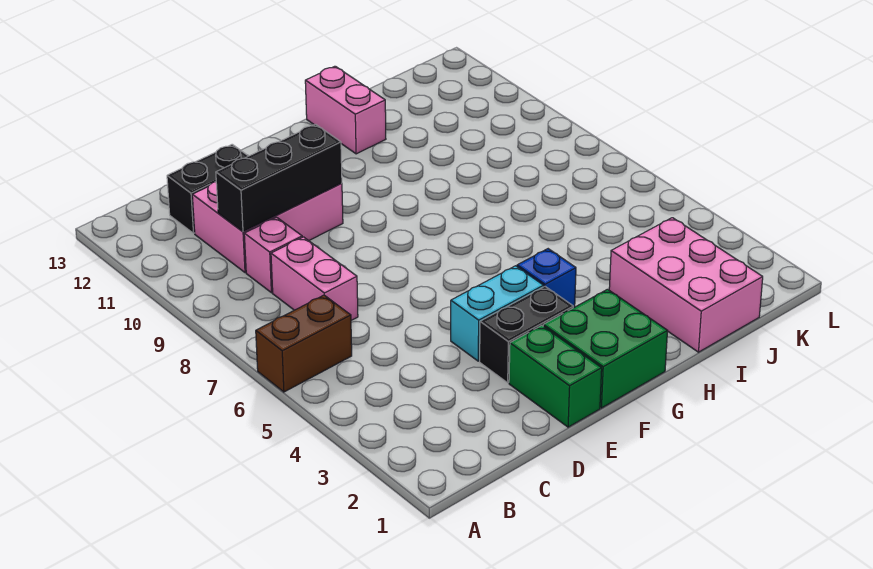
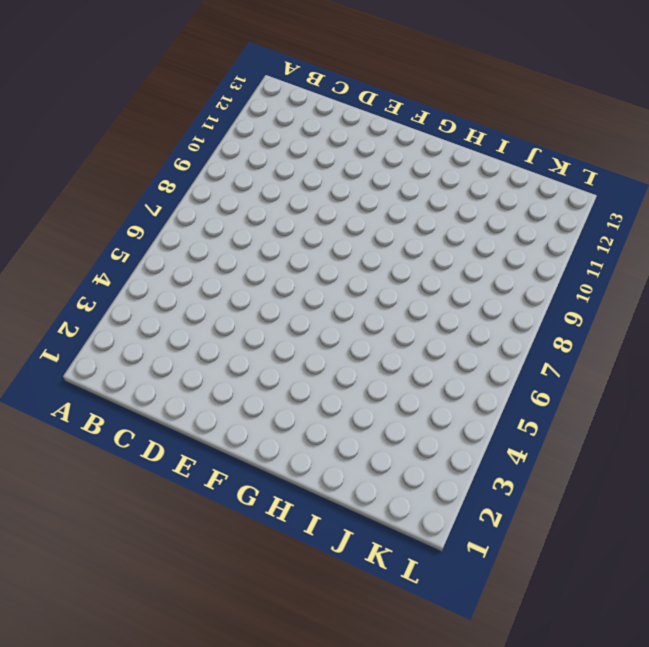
none -> brown 1x2 brick [256,295,352,392]
none -> pink 1x2 brick [271,237,358,320]
none -> pink 1x1 brick [244,217,302,293]

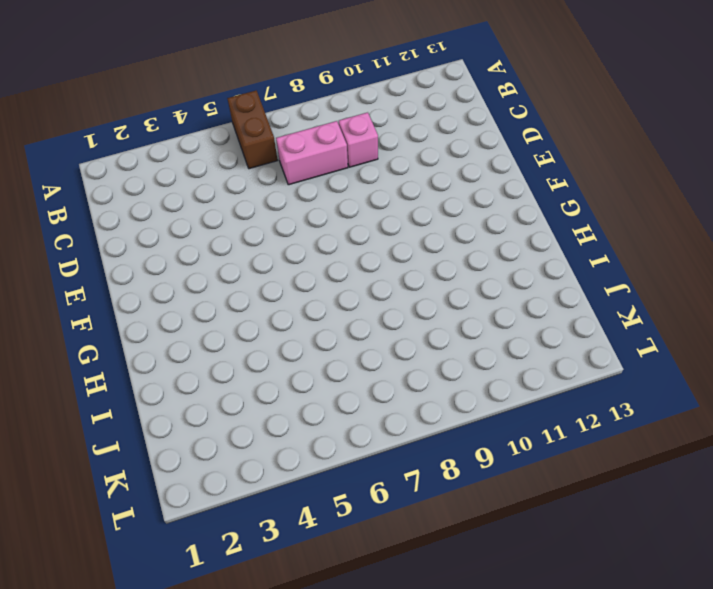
none -> pink 2x3 brick [192,182,343,273]
none -> black 1x2 brick [167,144,248,233]
none -> green 1x2 brick [509,325,602,427]

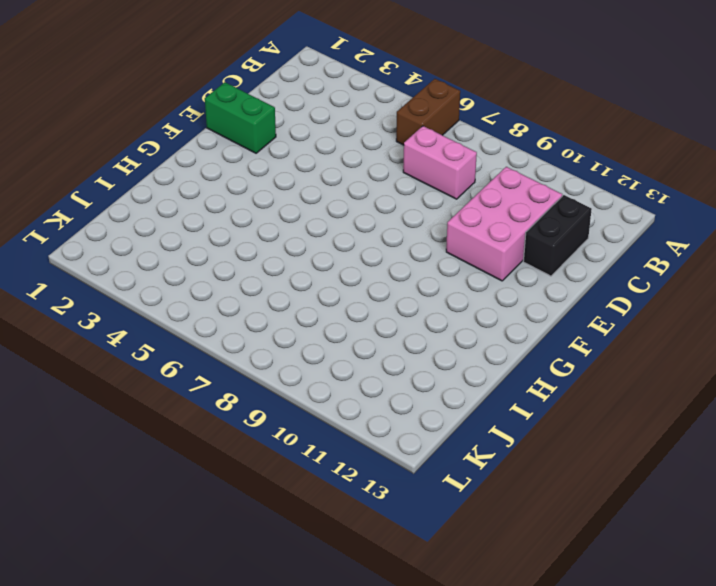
none -> pink 1x1 brick [244,217,302,293]
none -> black 1x2 brick [480,287,573,383]
none -> cyan 1x2 brick [451,266,544,361]

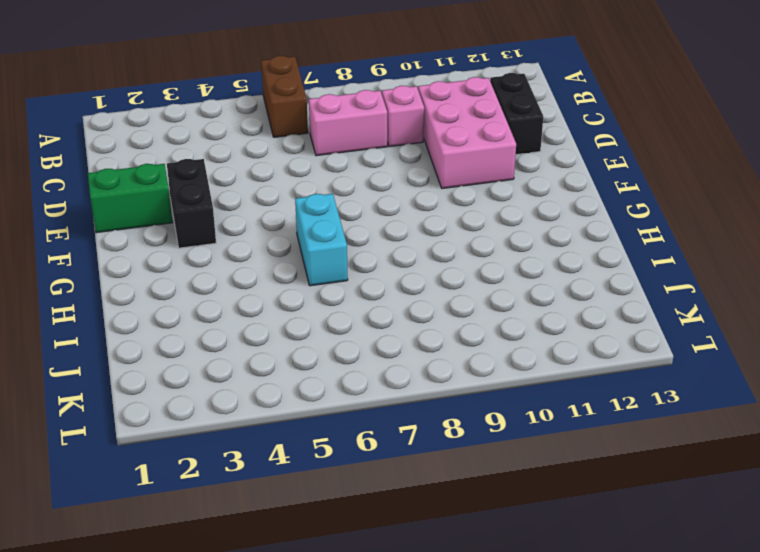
cyan 1x2 brick [295,194,348,286] -> cyan 1x2 brick moved to [451,266,544,361]
none -> green 2x2 brick [543,289,668,408]
none -> blue 1x1 brick [517,249,576,308]
none -> pink 1x2 brick [305,66,386,154]

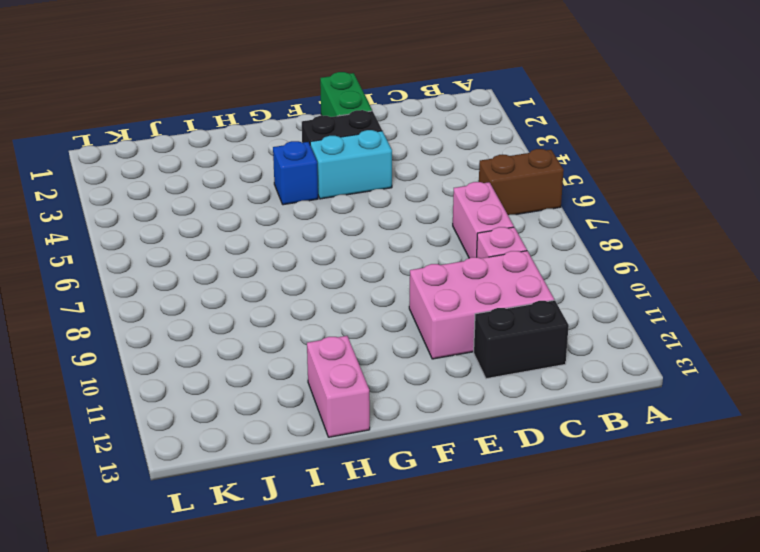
none -> green 2x2 brick [543,289,668,408]
none -> pink 2x3 brick [609,218,763,352]
none -> black 1x3 brick [216,124,342,232]

